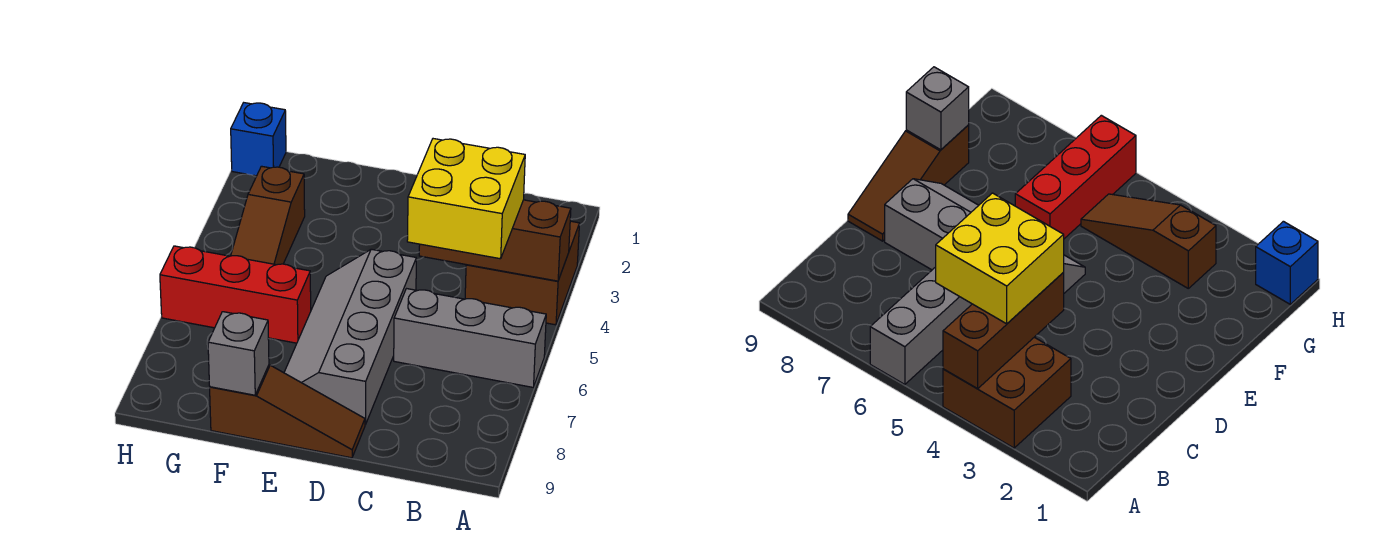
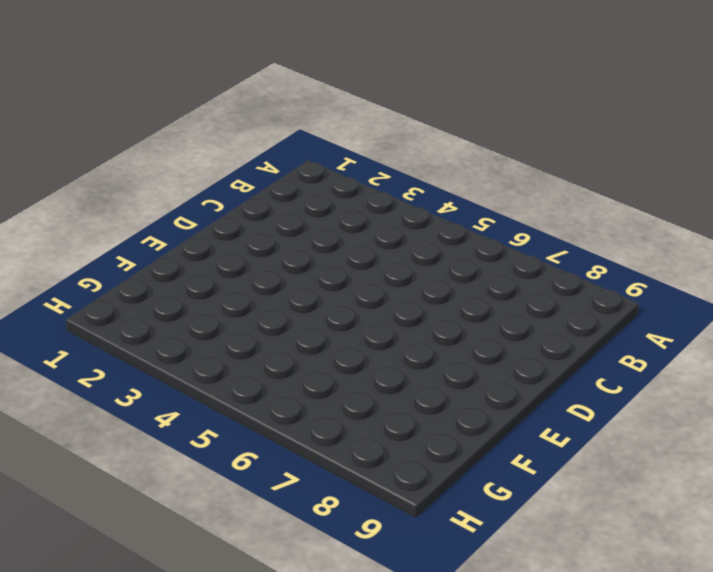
none -> brown 2x2 brick [465,221,580,325]
none -> grey 1x3 brick [394,289,546,387]

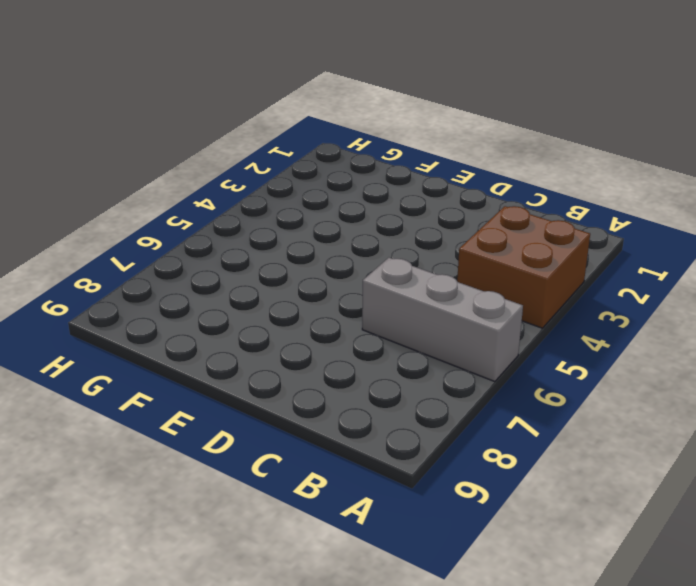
none -> grey 2x4 slope [284,249,416,425]
none -> brown 1x3 slope [210,365,365,458]

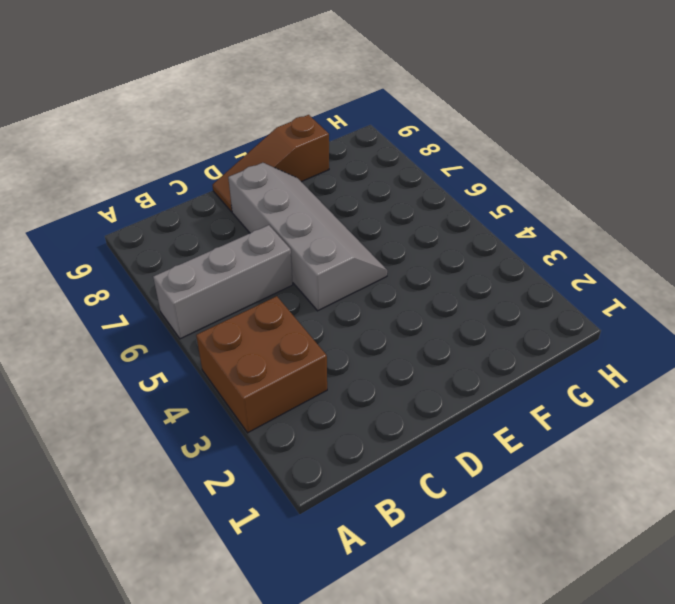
none -> red 1x3 brick [160,246,311,343]
none -> brown 1x3 slope [231,166,305,265]

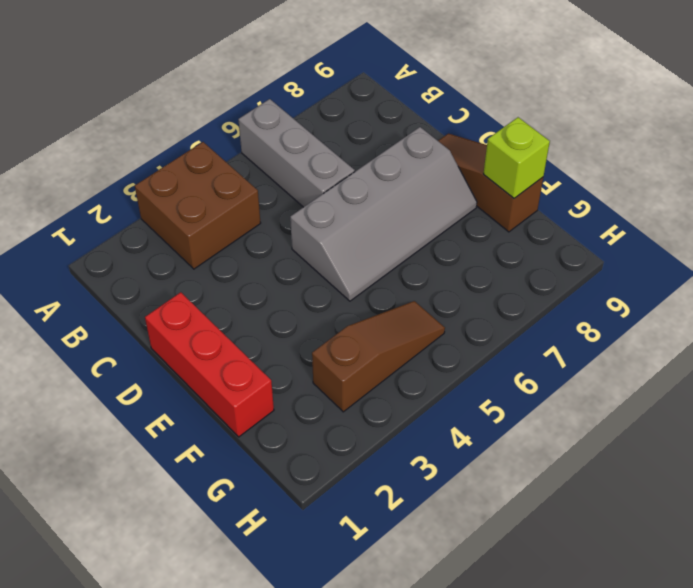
red 1x3 brick [145,292,274,437] -> red 1x3 brick moved to [160,246,311,343]
lime 1x1 brick [483,117,550,198] -> grey 1x1 brick [208,312,269,395]
none -> blue 1x1 brick [231,103,286,176]
none -> brown 1x3 brick [419,200,571,281]

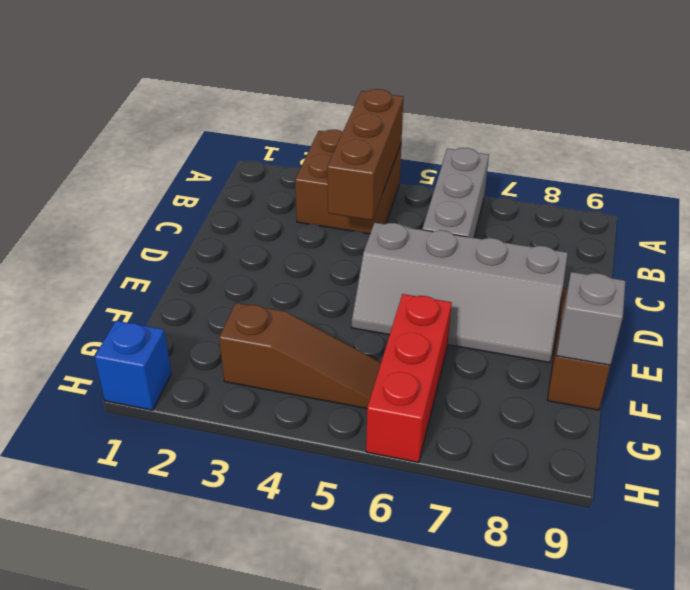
none -> yellow 2x2 brick [407,139,525,259]

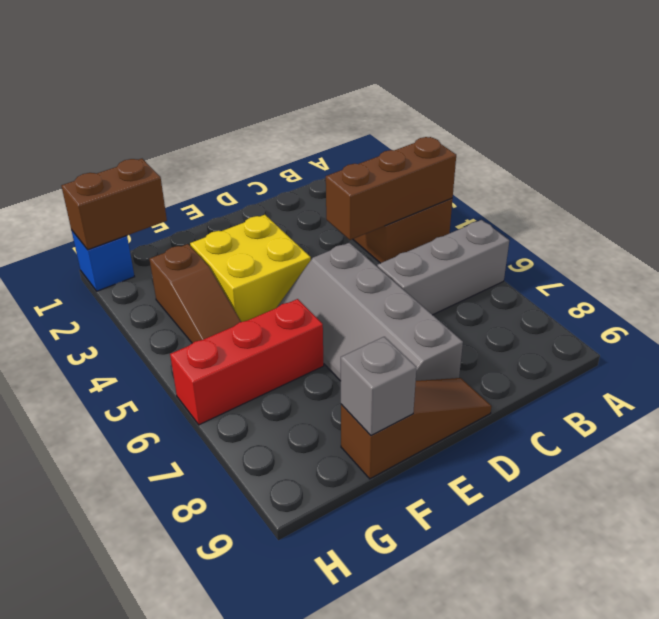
yellow 2x2 brick [190,215,311,322] -> yellow 2x2 brick moved to [407,139,525,259]
brown 1x2 brick [61,159,167,250] -> none

